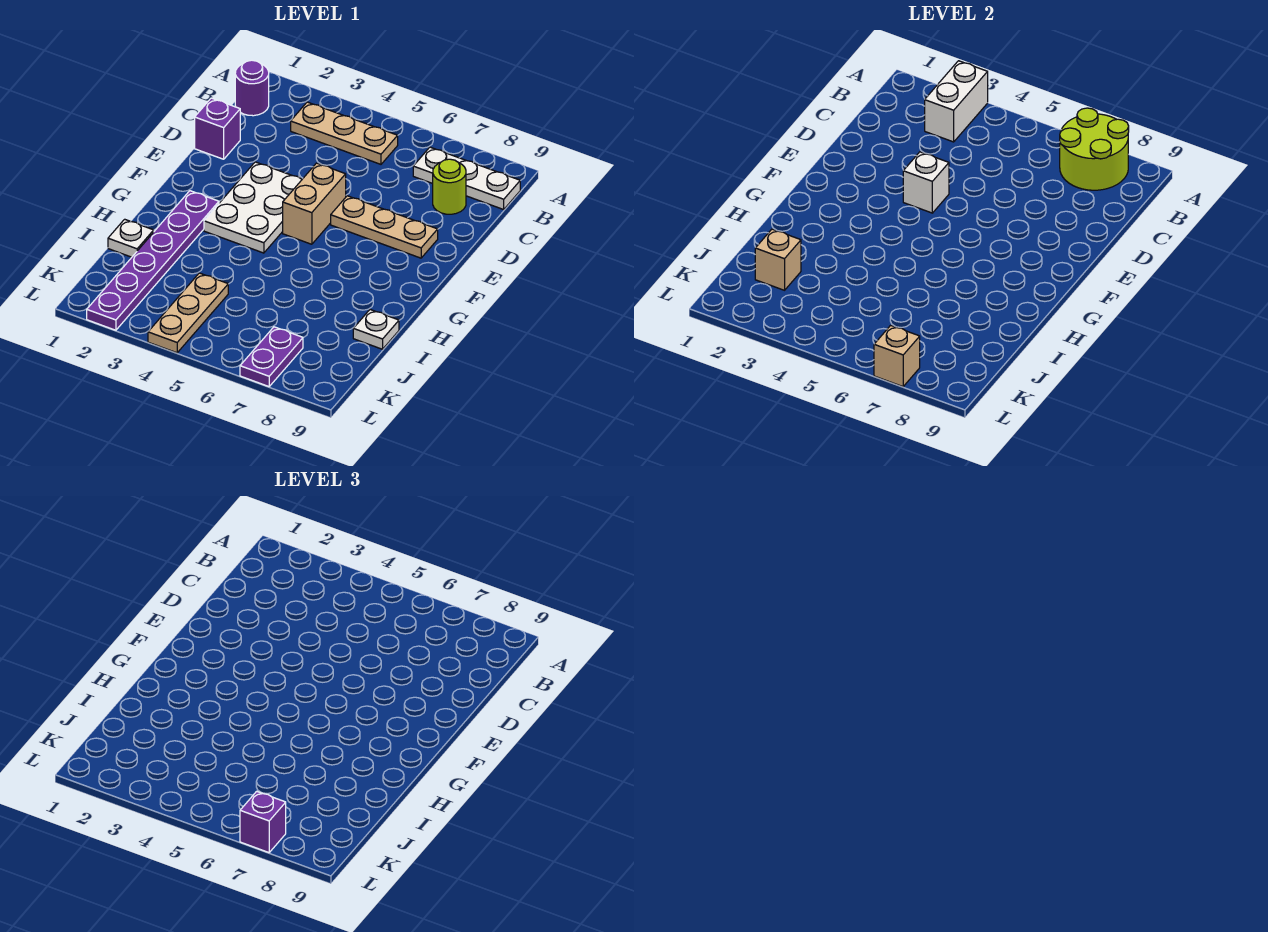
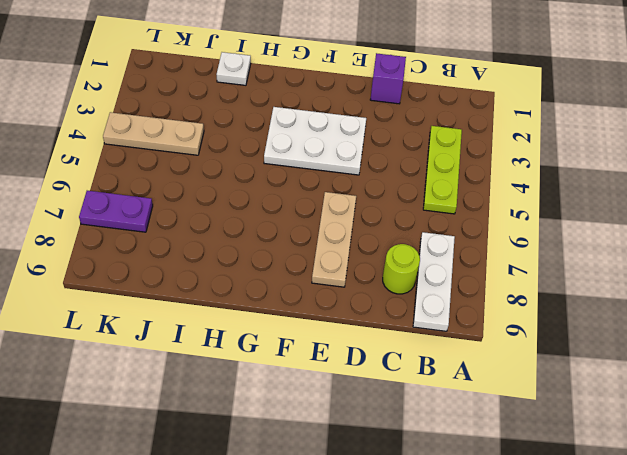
lime 1x3 plate [423,126,462,214] -> tan 1x3 plate [291,102,398,164]
none -> purple 1x1 round brick [235,60,269,116]
none -> tan 1x2 brick [283,163,346,244]
none -> purple 1x6 plate [87,191,219,330]

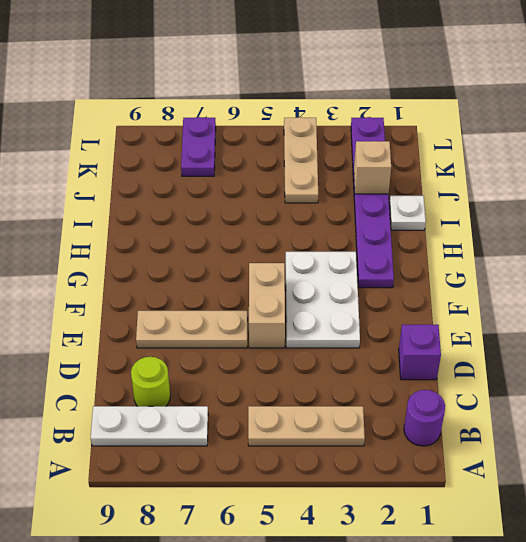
none -> white 1x1 plate [353,310,399,349]
none -> white 1x2 brick [925,61,988,142]
none -> lime 2x2 round brick [1060,108,1129,190]

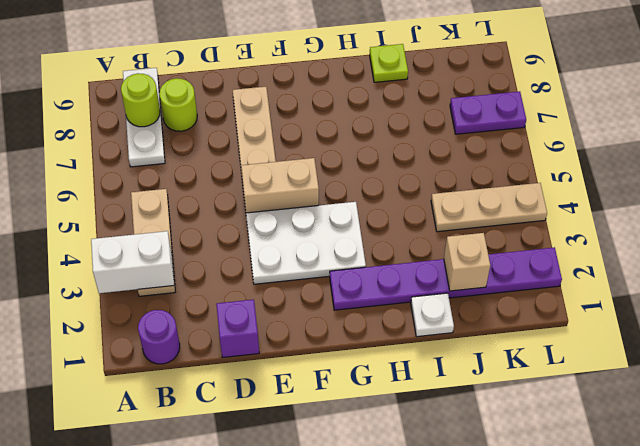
lime 1x1 round brick [121,73,160,127] -> lime 2x2 round brick [1060,108,1129,190]
lime 1x1 plate [370,44,408,82] -> white 1x1 plate [353,310,399,349]
none -> white 1x1 brick [903,152,949,213]
none -> tan 1x1 brick [874,325,920,387]
none -> purple 1x1 brick [240,791,286,853]

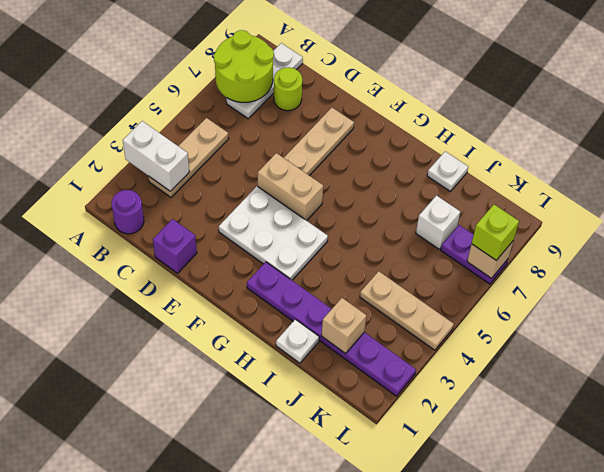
white 1x1 brick [416,196,460,249] -> white 1x1 brick moved to [903,152,949,213]
lime 1x1 brick [472,205,519,260] -> purple 1x1 brick [240,791,286,853]

